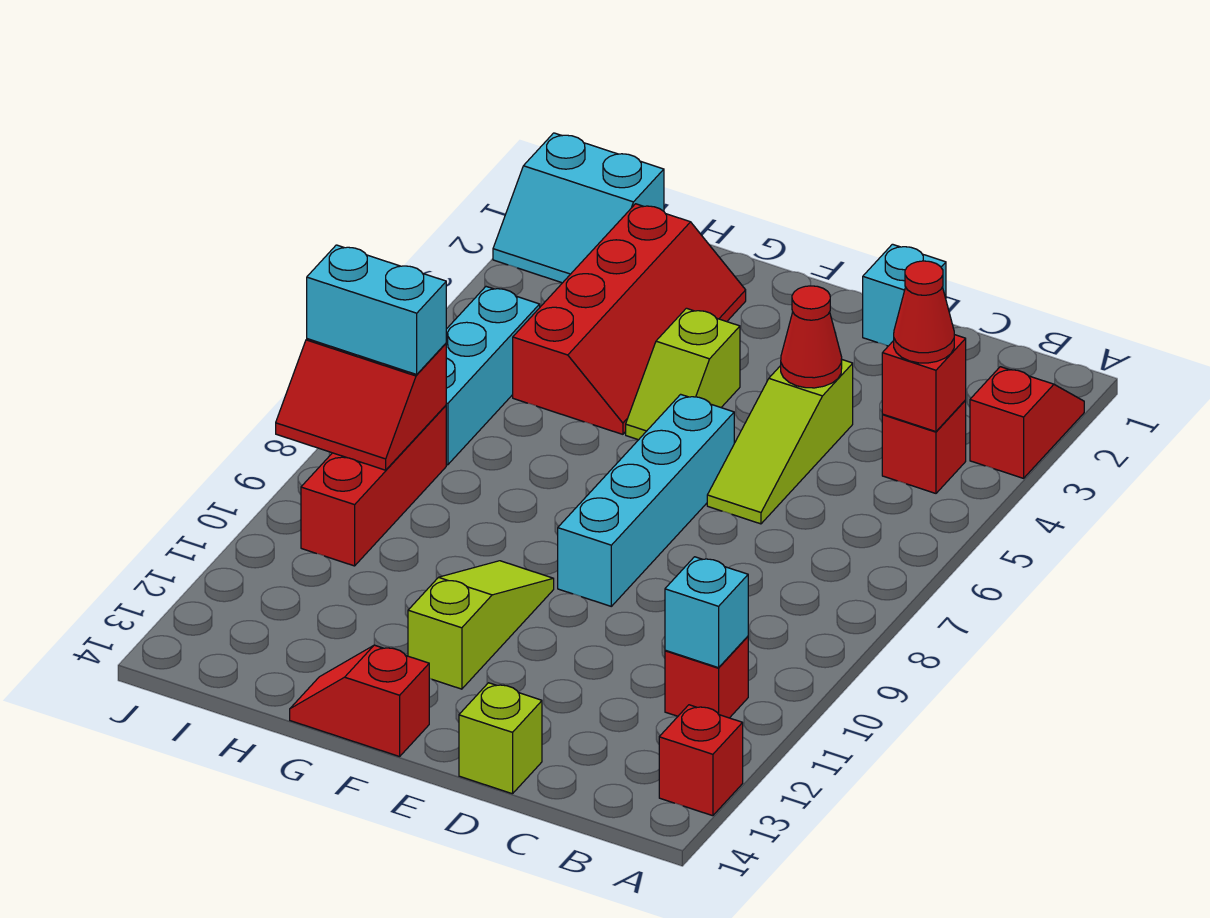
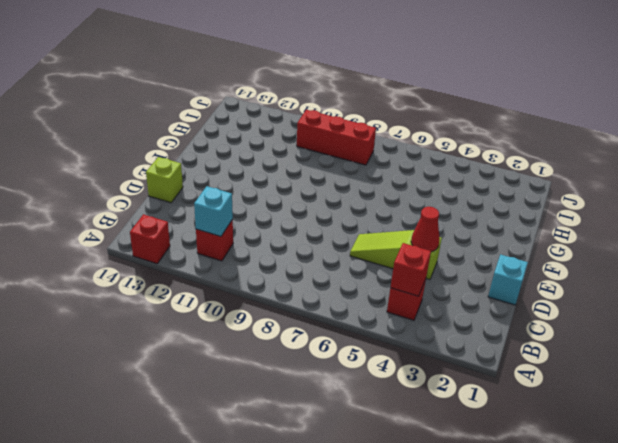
none -> red 1x2 slope [970,367,1084,478]
none -> cyan 1x4 brick [558,394,734,606]
none -> lime 1x2 slope [626,308,740,440]

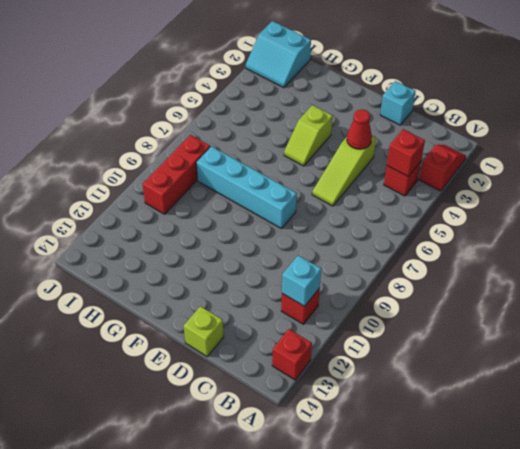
cyan 1x4 brick [196,146,297,229] -> cyan 1x4 brick turned to [558,394,734,606]
none -> lime 1x3 slope [408,561,554,689]
none -> red 1x2 slope [290,645,429,757]
none -> red 2x4 slope [513,204,746,434]

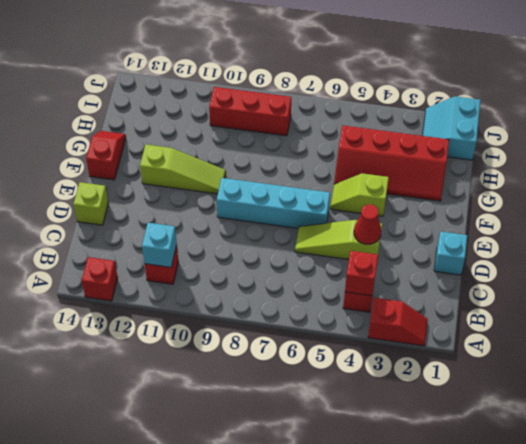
none -> cyan 1x3 brick [446,287,540,465]
none -> red 2x2 slope [276,339,446,470]
none -> red 1x1 cone [894,261,954,363]

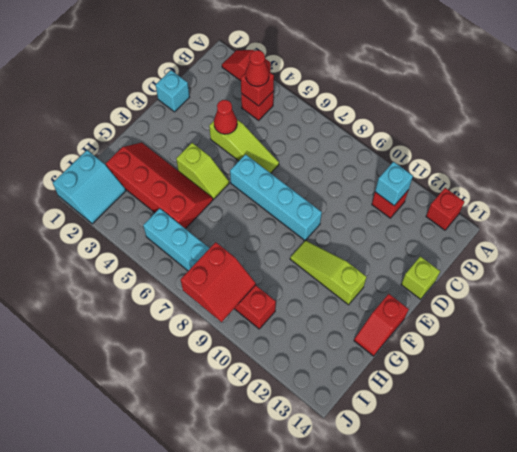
none -> cyan 1x2 brick [307,245,446,374]

